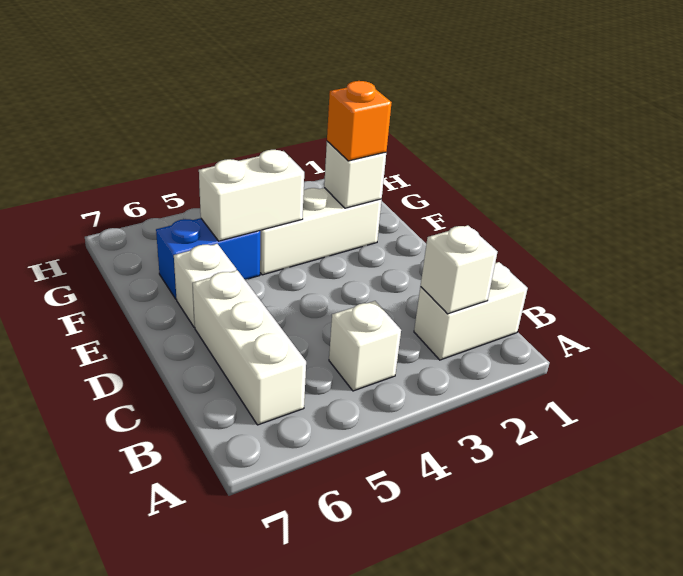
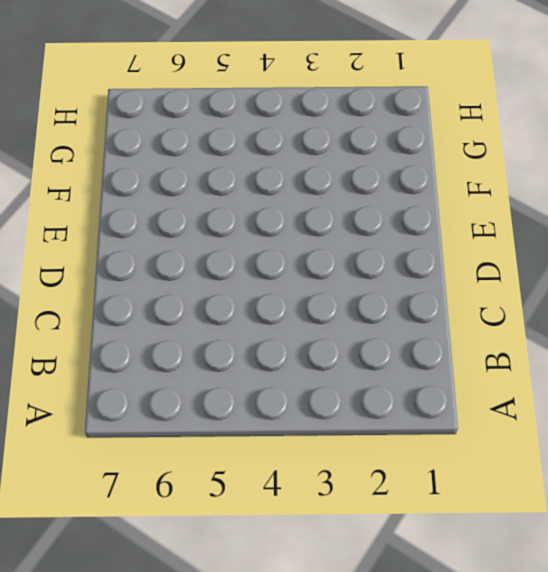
none -> white 1x2 brick [414,262,528,360]
none -> white 1x1 brick [329,301,401,391]

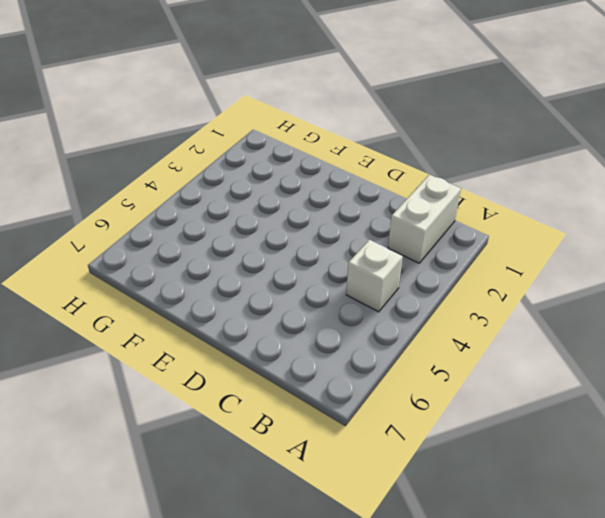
none -> white 1x3 brick [193,270,306,425]
none -> white 1x1 brick [174,244,236,327]

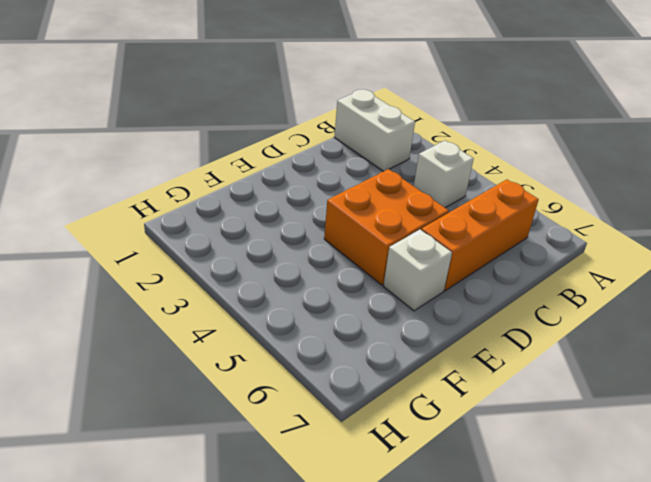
orange 1x3 brick [421,180,539,291] -> white 1x3 brick [193,270,306,425]
orange 2x2 brick [324,169,449,285] -> none
none -> white 1x3 brick [260,188,382,275]
none -> blue 1x2 brick [156,218,260,299]

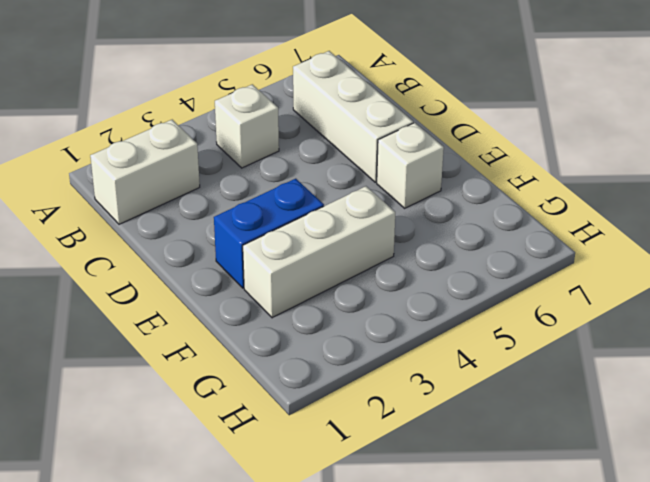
blue 1x2 brick [214,179,324,288] -> blue 1x2 brick moved to [156,218,260,299]
none -> white 1x1 brick [421,225,497,314]
none -> white 1x1 brick [324,141,386,208]

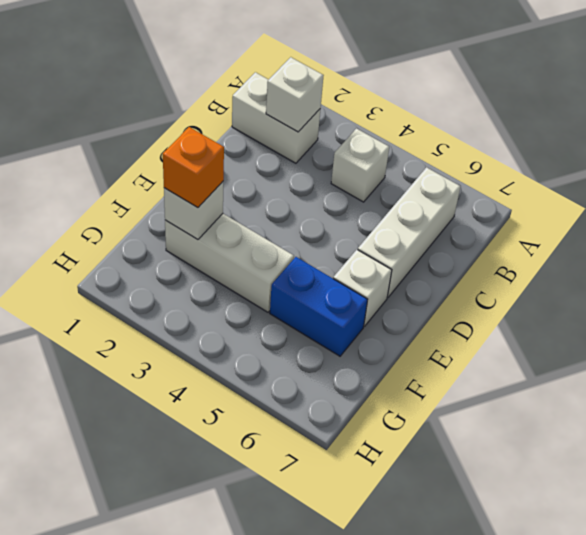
none -> white 1x2 brick [199,150,304,241]

